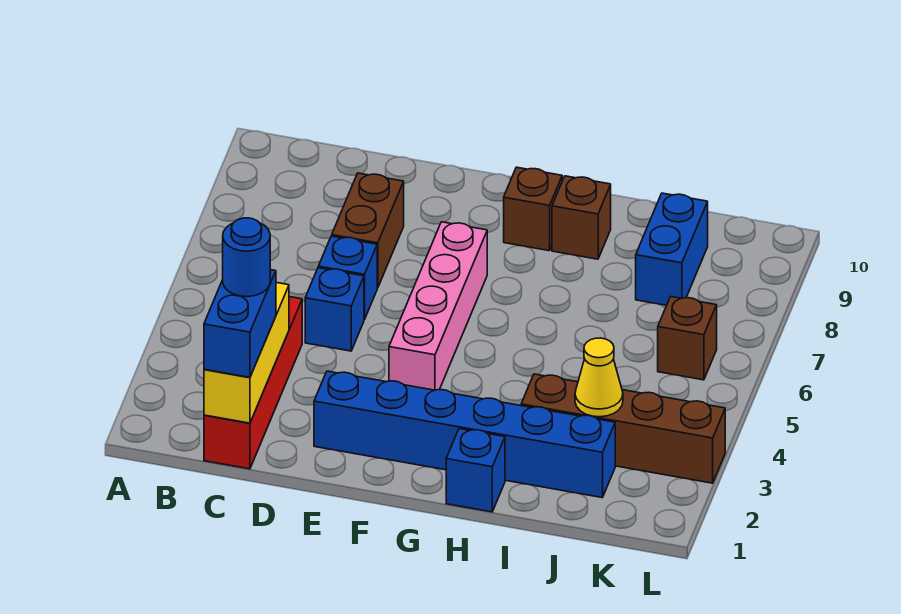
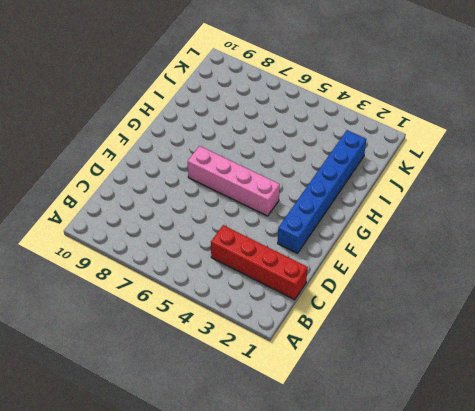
none -> blue 1x1 brick [305,268,364,351]
none -> blue 1x1 brick [318,236,377,320]
none -> brown 1x2 brick [332,173,404,288]

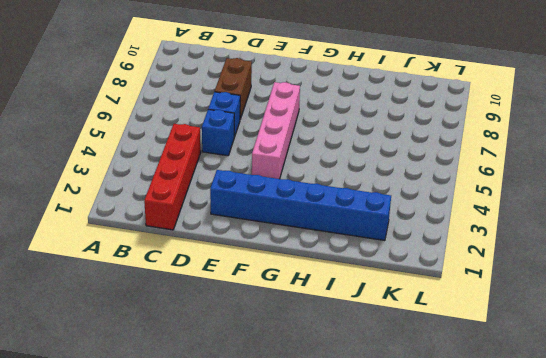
none -> brown 1x1 brick [504,167,562,251]
none -> blue 1x1 brick [446,429,505,512]
none -> brown 1x1 brick [552,176,611,259]

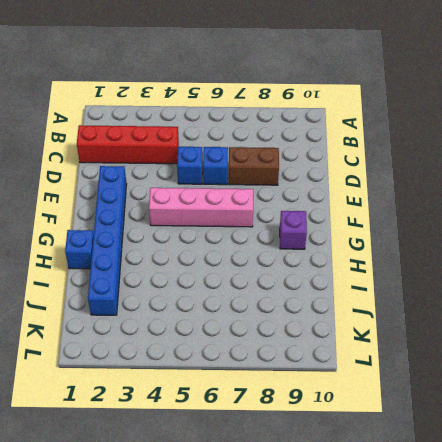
purple 1x1 brick [280,211,307,249] -> brown 1x1 brick [504,167,562,251]
none -> brown 1x1 brick [552,176,611,259]
none -> brown 1x4 brick [521,374,725,483]
none -> blue 1x2 brick [636,193,708,305]

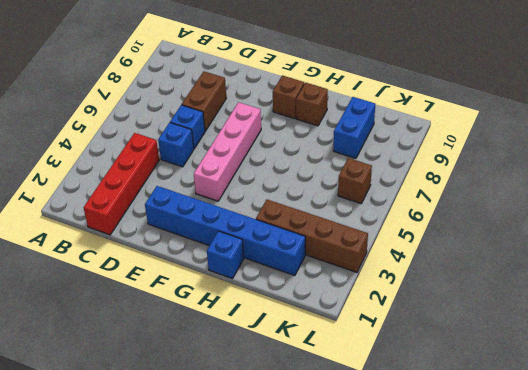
none -> yellow 1x3 brick [204,283,289,423]
none -> yellow 1x1 cone [575,338,623,417]
none -> blue 1x2 brick [204,270,276,377]

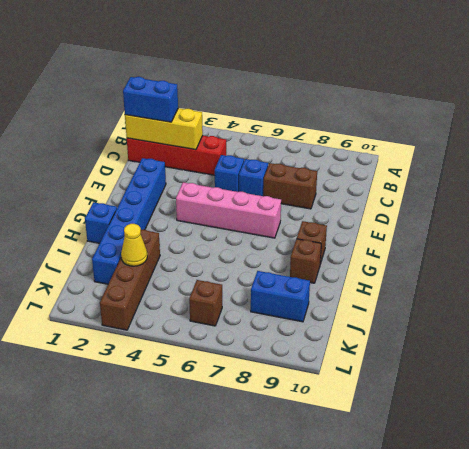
none -> blue 1x1 round brick [223,218,270,297]

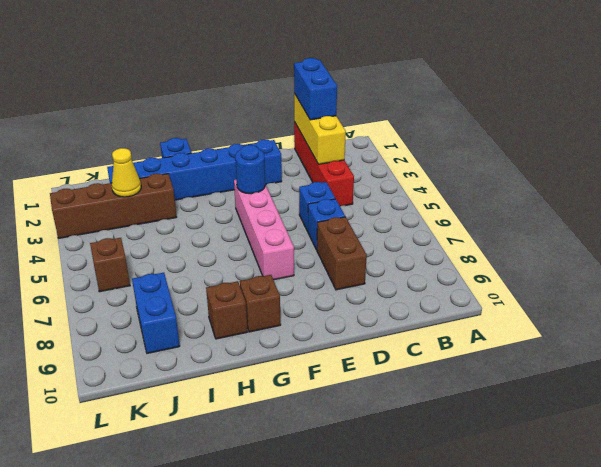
blue 1x1 round brick [235,145,265,194] -> blue 1x1 round brick moved to [223,218,270,297]

